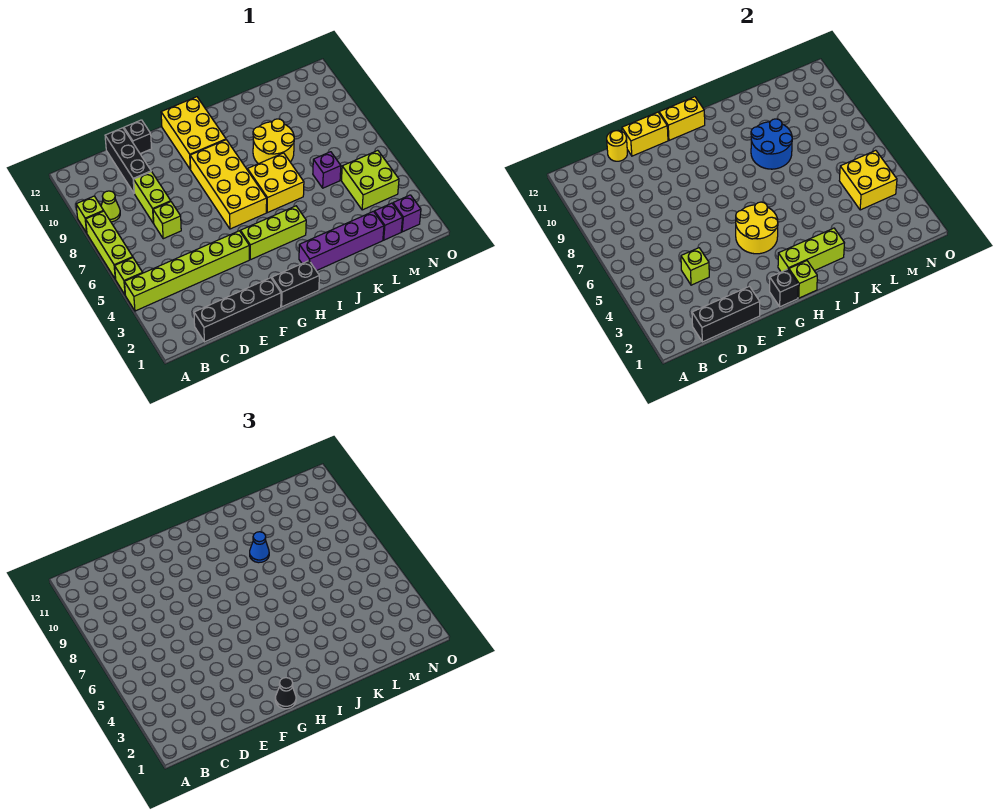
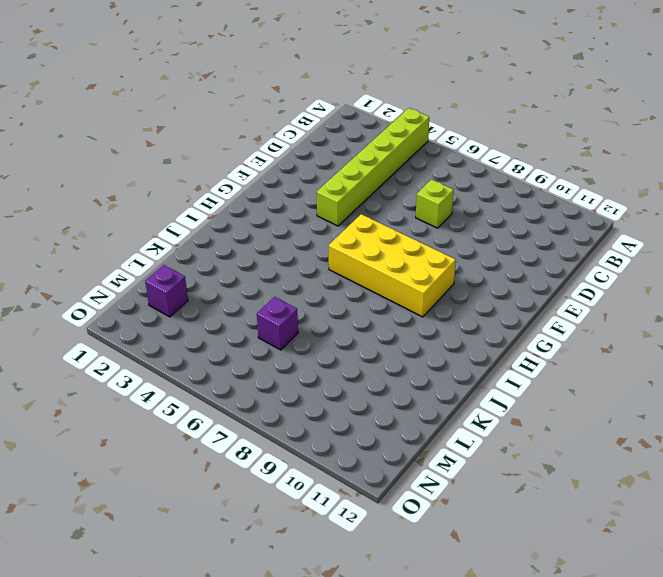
none -> lime 1x1 brick [115,258,143,294]
none -> lime 1x3 brick [86,211,133,279]
none -> lime 1x1 brick [76,196,103,233]
none -> lime 1x1 cone [101,191,120,222]

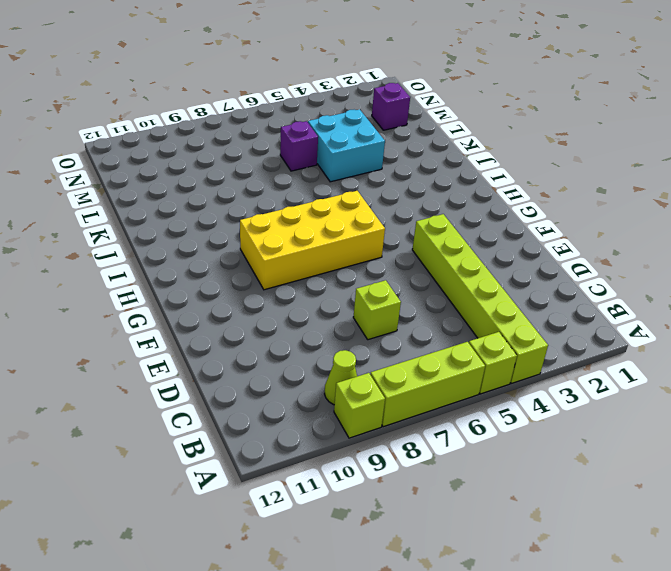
cyan 2x2 brick [308,109,385,182] -> none
none -> black 1x4 brick [194,278,281,342]
none -> lime 1x2 brick [134,172,171,223]
none -> black 1x3 brick [105,128,151,194]
none -> black 1x1 brick [124,120,152,154]

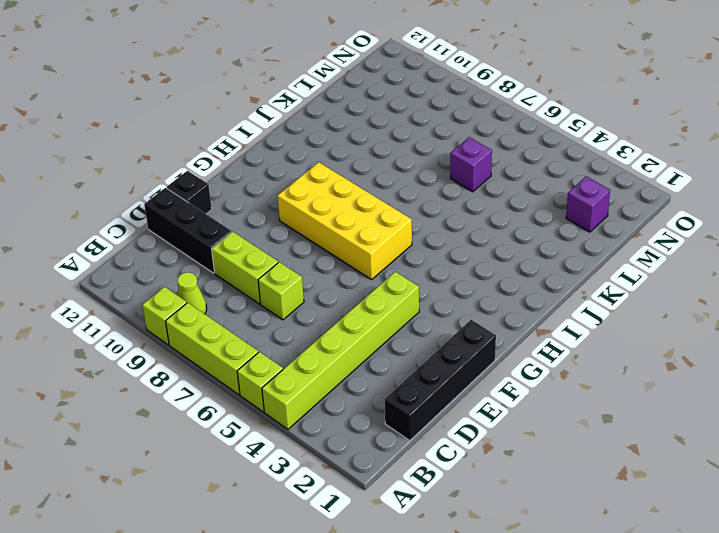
none -> black 1x2 brick [272,261,319,307]
none -> lime 1x3 brick [240,206,306,260]
none -> yellow 2x3 brick [161,97,226,169]
none -> purple 1x4 brick [299,211,384,271]

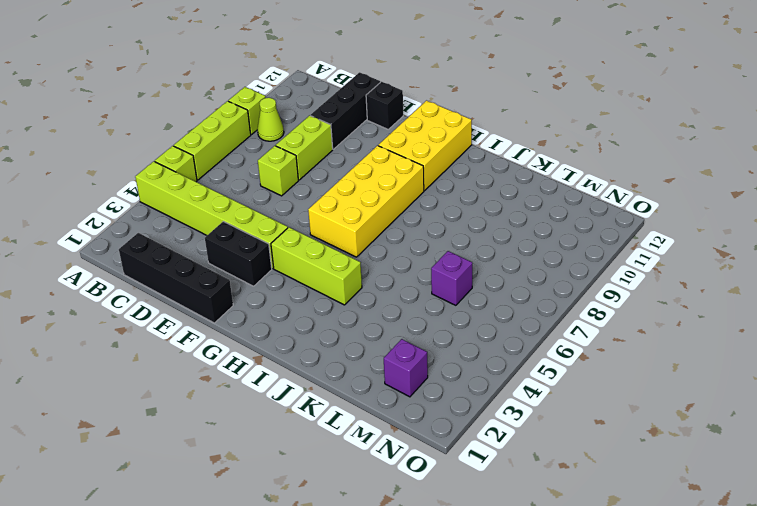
black 1x2 brick [205,221,272,286] -> black 1x2 brick moved to [272,261,319,307]
none -> purple 1x4 brick [299,211,384,271]
none -> yellow 2x2 brick [247,153,304,213]
none -> yellow 2x2 round brick [253,119,294,164]
none -> lime 2x2 brick [341,150,399,210]

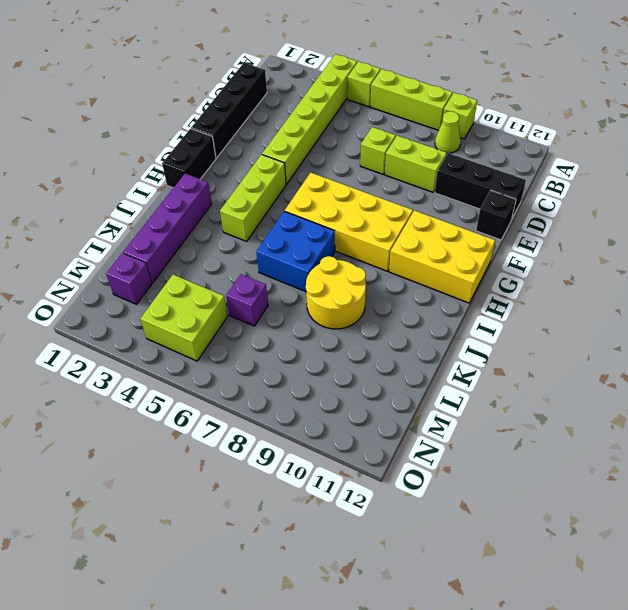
blue 2x2 brick [256,211,335,292] -> yellow 2x2 brick [247,153,304,213]
none -> purple 1x1 brick [393,195,421,232]
none -> black 1x3 brick [692,286,760,342]
none -> lime 1x1 brick [681,248,709,285]
none -> yellow 1x1 round brick [607,131,627,161]

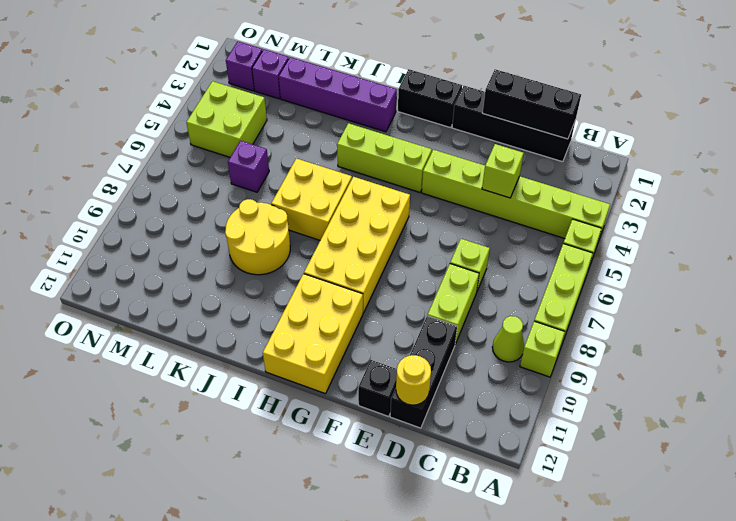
none -> yellow 1x2 brick [622,112,668,156]
none -> black 1x1 brick [770,269,798,307]
none -> yellow 2x2 round brick [736,202,778,254]
none -> yellow 1x2 brick [659,97,705,140]

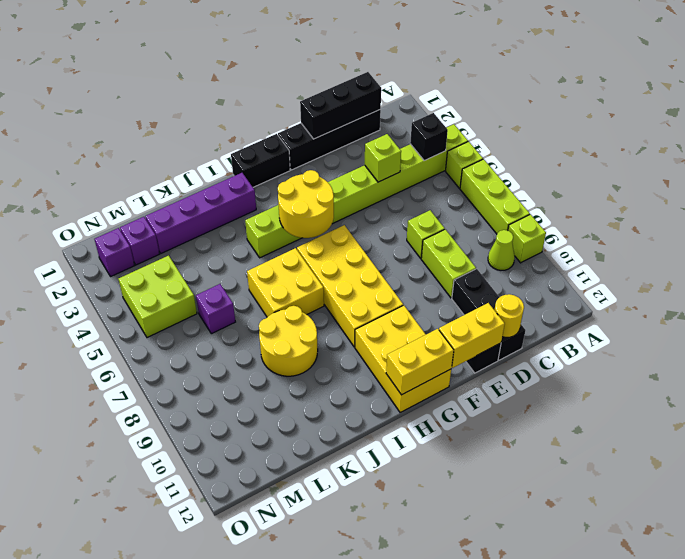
black 1x1 brick [410,113,448,161] -> black 1x1 brick moved to [770,269,798,307]
none -> lime 1x1 brick [789,261,817,298]
none -> lime 1x3 brick [778,228,844,272]
none -> blue 2x2 round brick [751,119,792,169]
none -> yellow 2x2 brick [839,150,897,210]

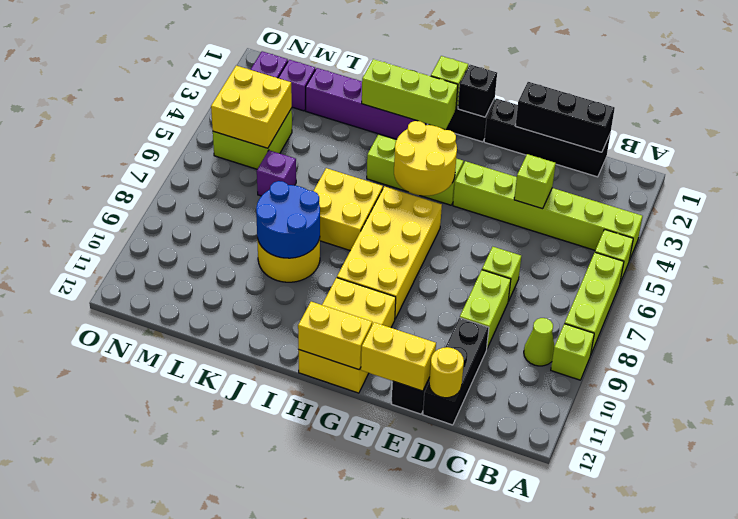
none -> black 1x1 cone [275,678,296,709]
none -> blue 1x1 cone [250,532,269,563]

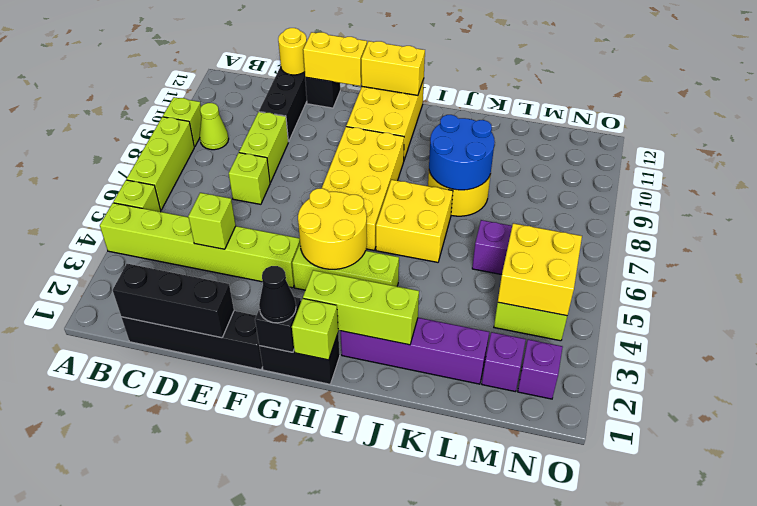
none -> blue 1x1 cone [250,532,269,563]

